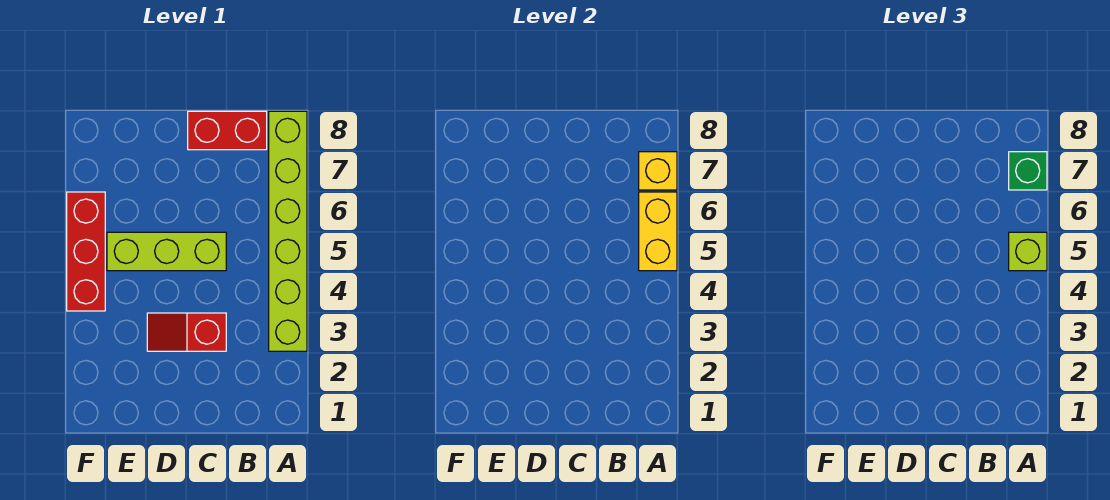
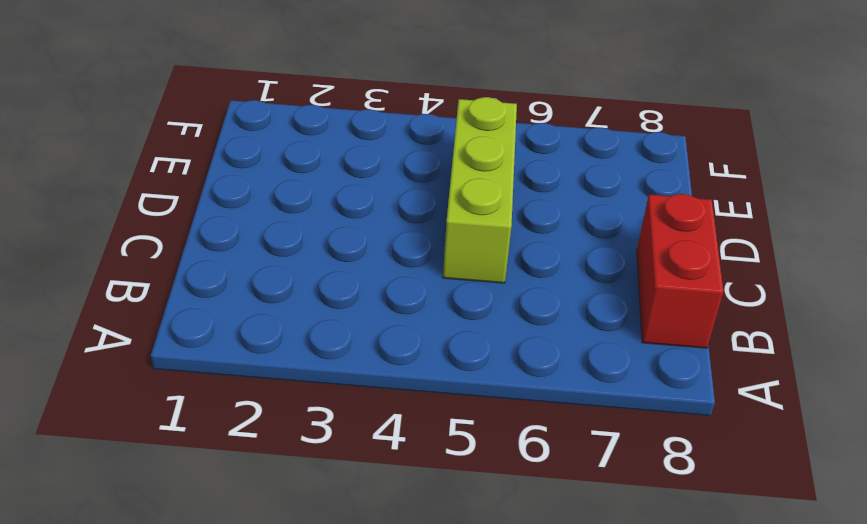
none -> lime 1x6 brick [269,111,307,351]
none -> red 1x2 slope [147,313,226,351]

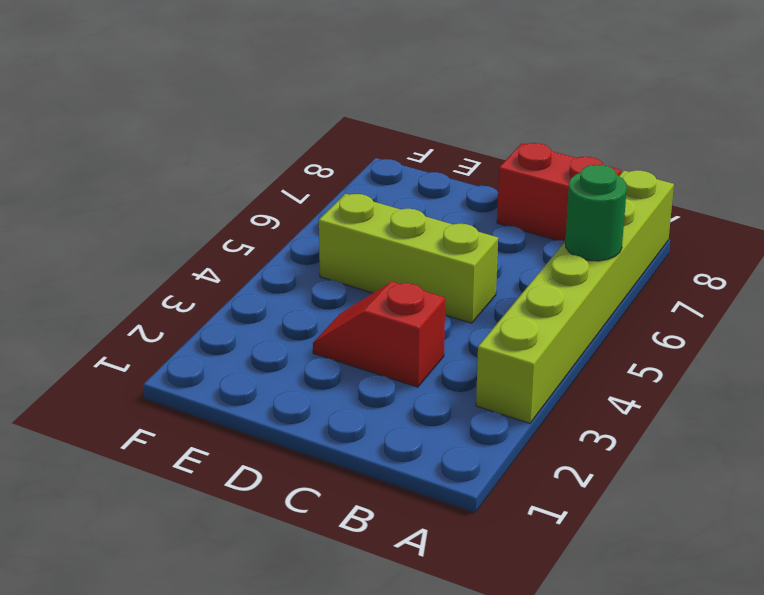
green 1x1 round brick [565,165,627,261] -> yellow 1x2 brick [639,192,677,271]
none -> red 1x3 brick [67,192,105,311]
none -> yellow 1x1 brick [639,152,677,190]

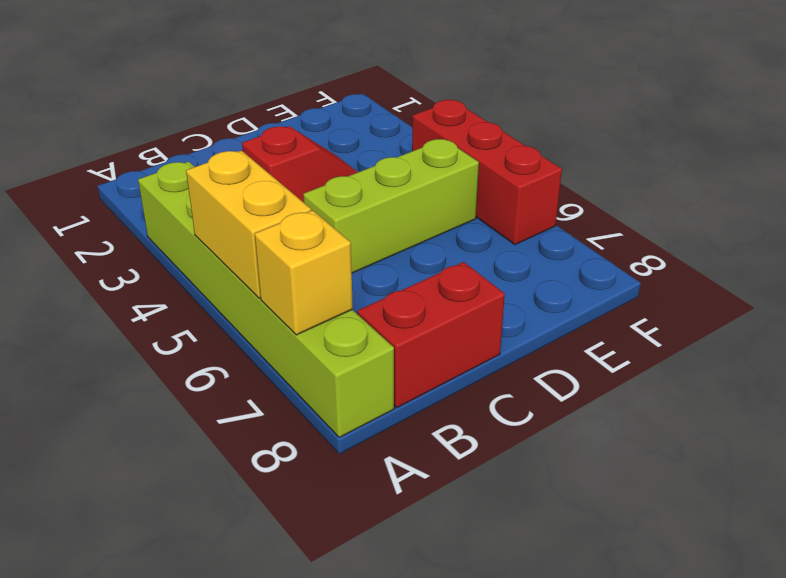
none -> lime 1x1 brick [1009,232,1047,271]
none -> green 1x1 brick [1009,152,1047,190]

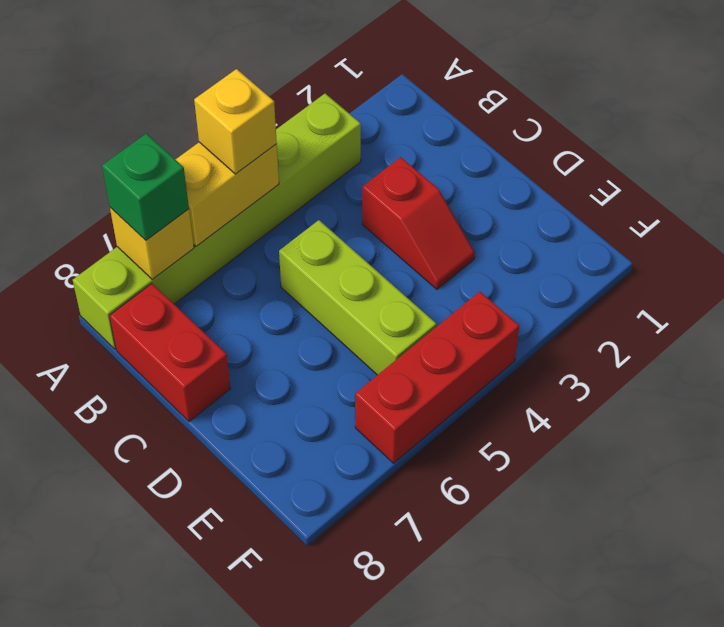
yellow 1x1 brick [194,69,277,174] -> lime 1x1 brick [1009,232,1047,271]

